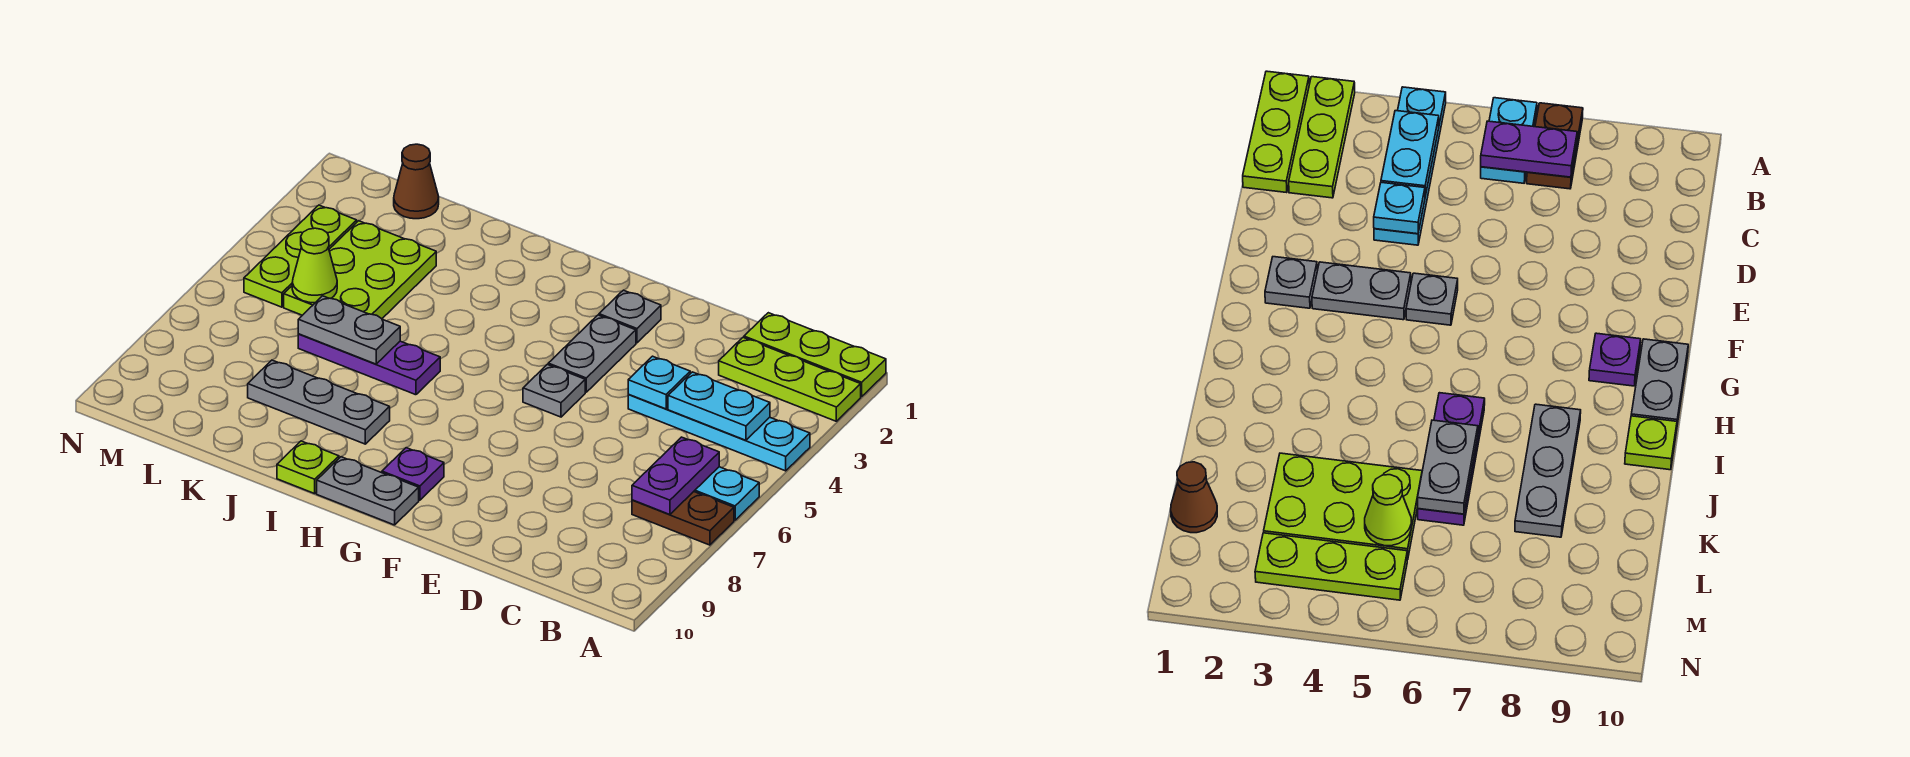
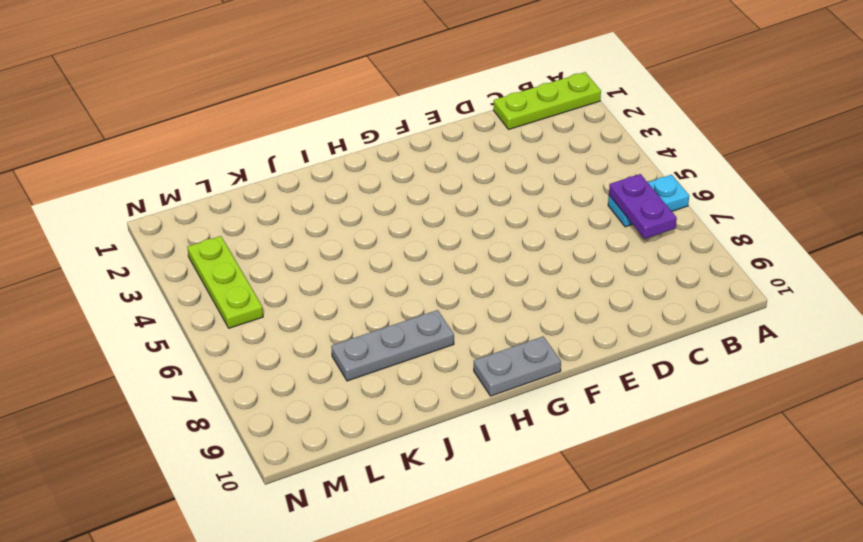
none -> lime 1x3 plate [719,337,861,421]
none -> cyan 1x4 plate [628,394,810,471]
none -> brown 1x2 plate [632,492,734,545]

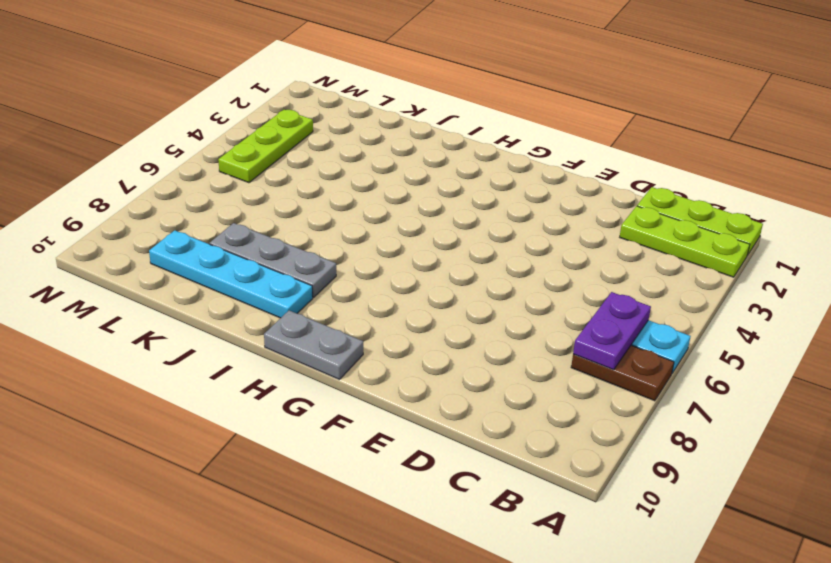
cyan 1x4 plate [149,230,313,318] -> cyan 1x4 plate moved to [628,394,810,471]
none -> grey 1x1 plate [599,290,661,343]
none -> grey 1x2 plate [548,315,636,392]
none -> grey 1x1 plate [523,364,585,417]

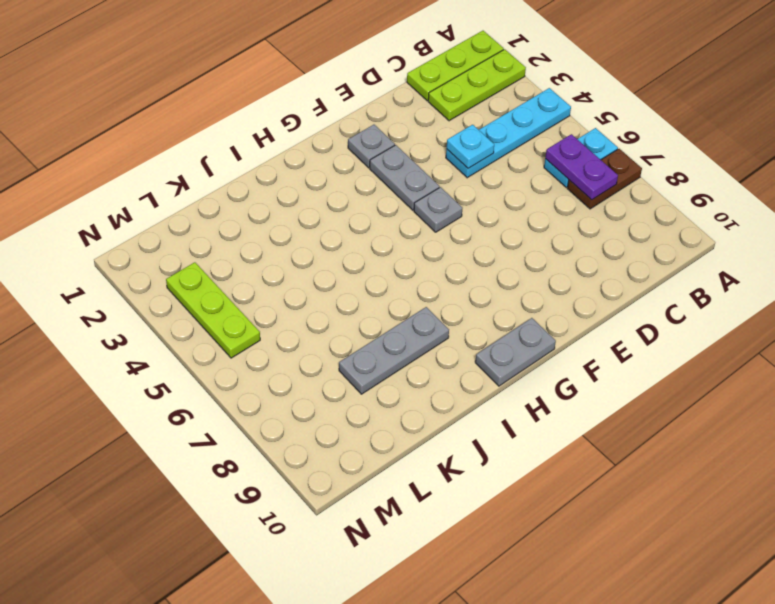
none -> purple 1x1 plate [382,448,444,500]
none -> purple 1x3 plate [298,334,440,395]
none -> lime 1x1 plate [277,441,339,494]

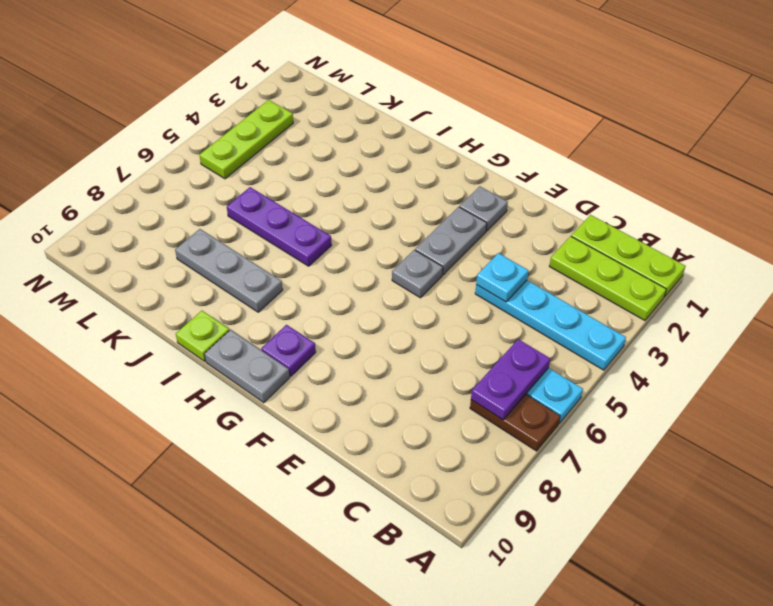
none -> lime 2x3 plate [284,221,436,319]
none -> brown 1x1 cone [394,144,439,219]
none -> cyan 1x2 plate [668,372,770,440]

